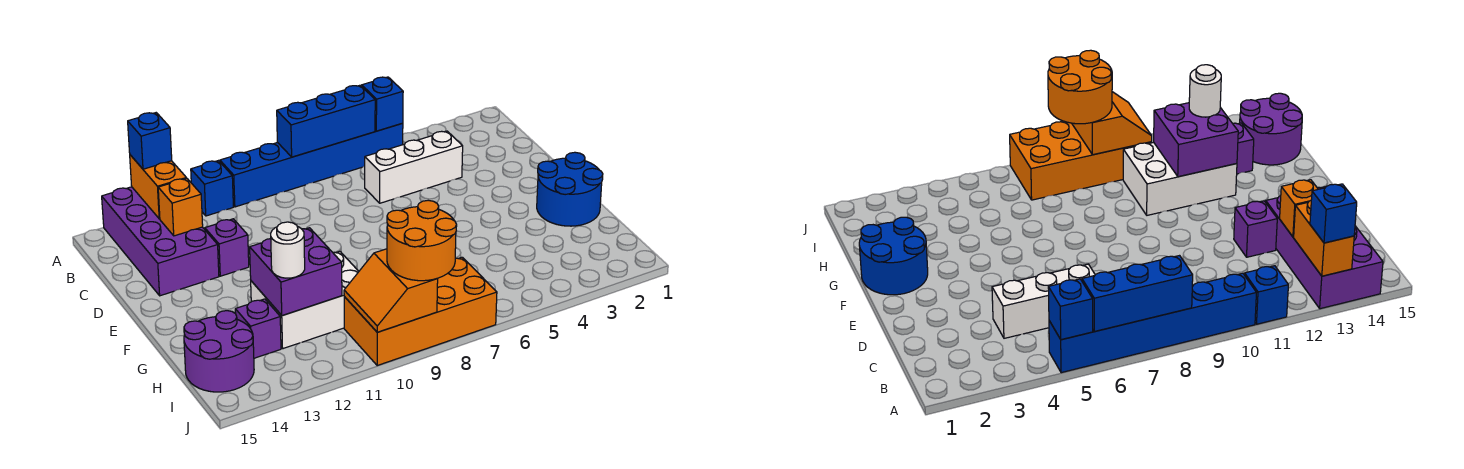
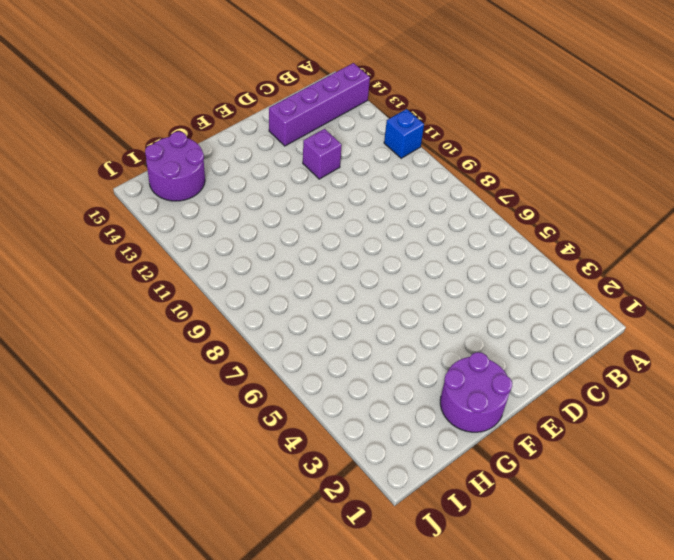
purple 1x4 brick [269,63,370,146] -> purple 2x4 brick [102,187,219,296]
purple 2x2 round brick [440,352,512,432] -> blue 2x2 round brick [537,152,603,226]
none -> blue 1x6 brick [220,123,403,207]
none -> white 1x3 brick [365,131,463,203]
none -> white 2x3 brick [251,251,359,349]

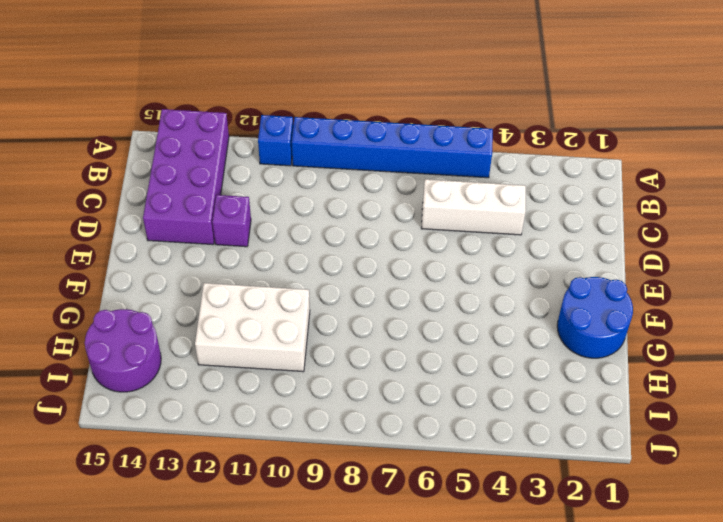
none -> purple 1x1 brick [235,299,281,358]
none -> orange 2x4 brick [344,257,497,365]
none -> blue 1x1 brick [362,77,403,131]

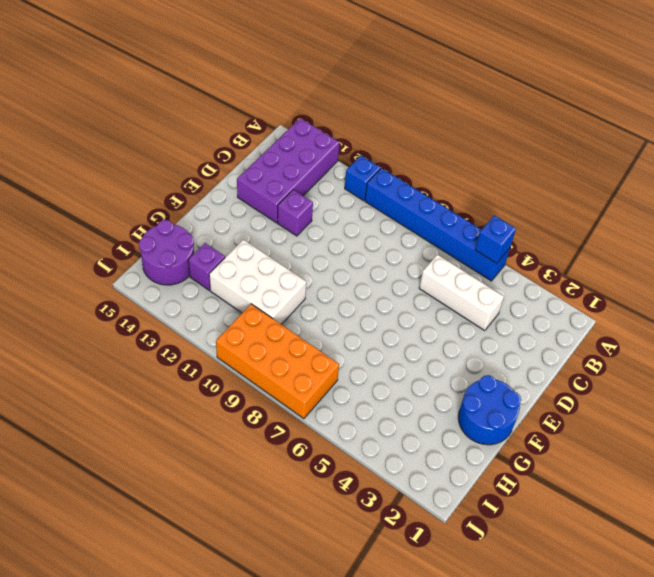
none -> blue 1x3 brick [277,85,375,157]
none -> orange 1x2 brick [130,155,186,219]
none -> orange 1x1 brick [158,178,203,236]

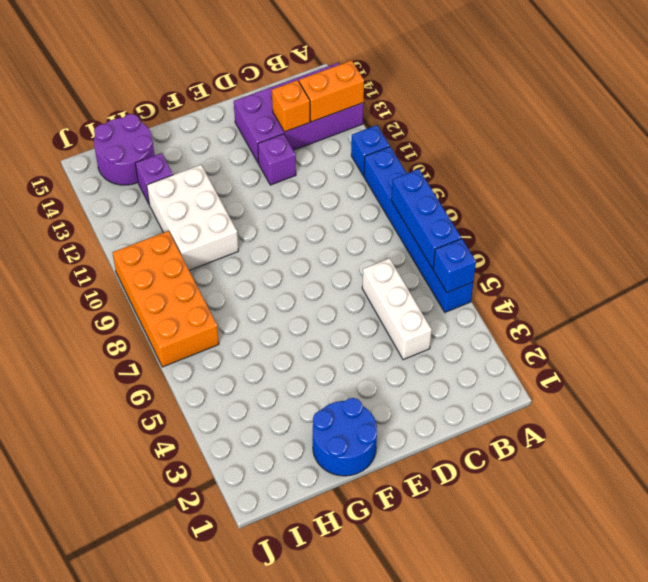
none -> purple 2x2 brick [250,228,342,316]
none -> orange 2x2 slope [344,249,438,332]
none -> blue 1x1 brick [128,113,172,169]

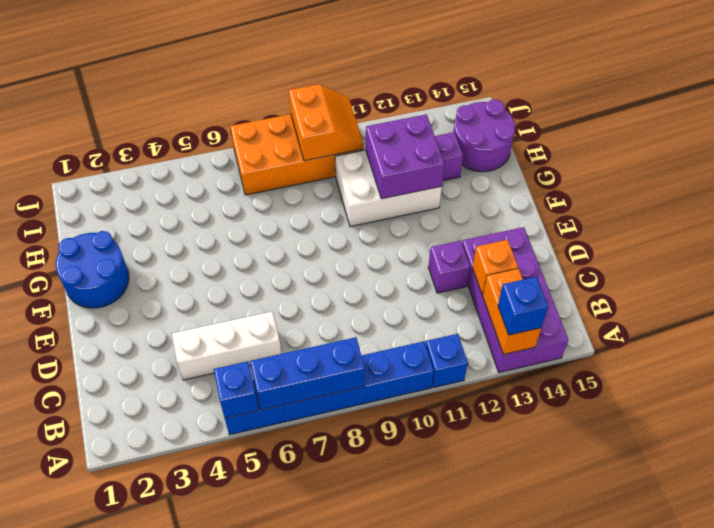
none -> white 1x1 round brick [271,222,305,278]
none -> orange 2x2 round brick [387,200,457,281]

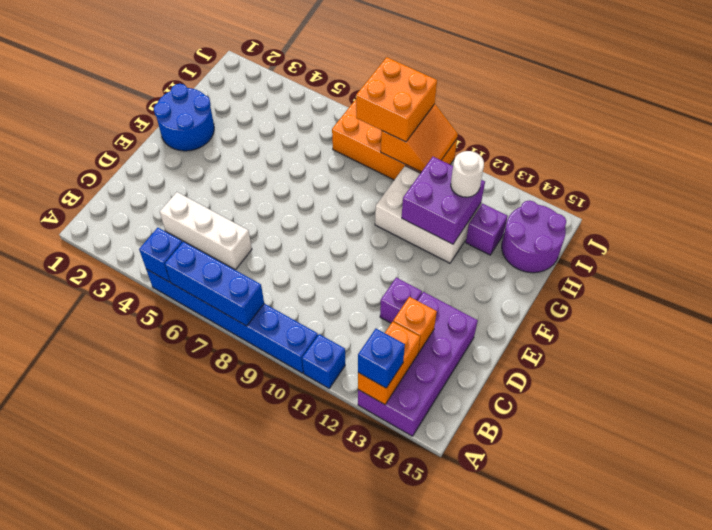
orange 2x2 brick [356,57,437,142] -> orange 2x2 round brick [387,200,457,281]

